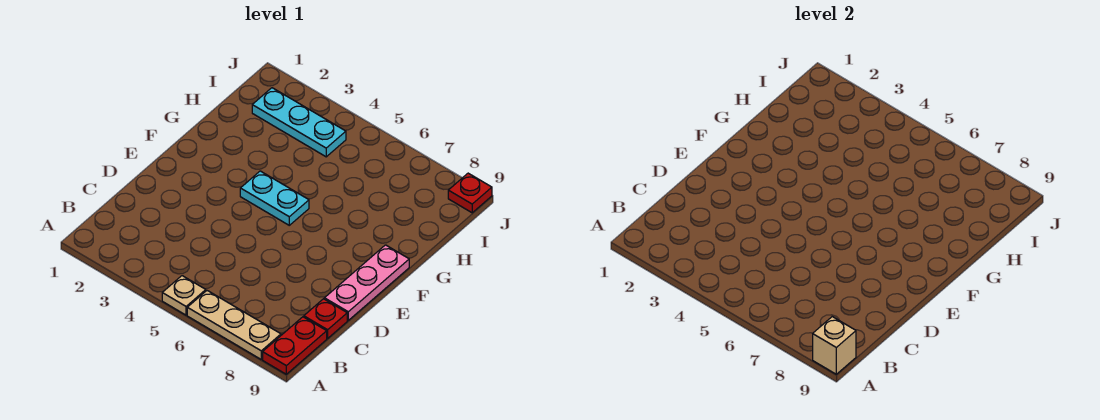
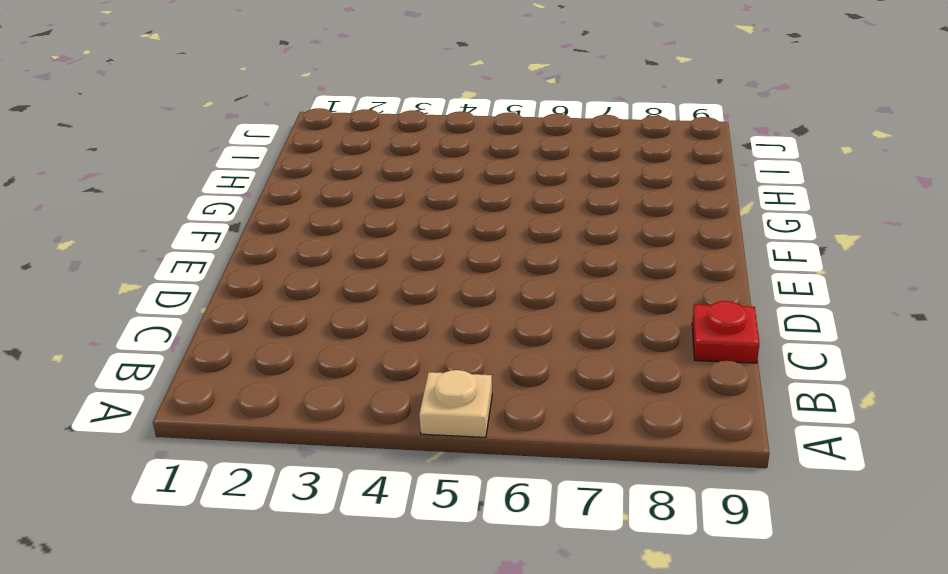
none -> tan 1x3 plate [187,291,281,359]
none -> red 1x2 plate [263,317,327,374]

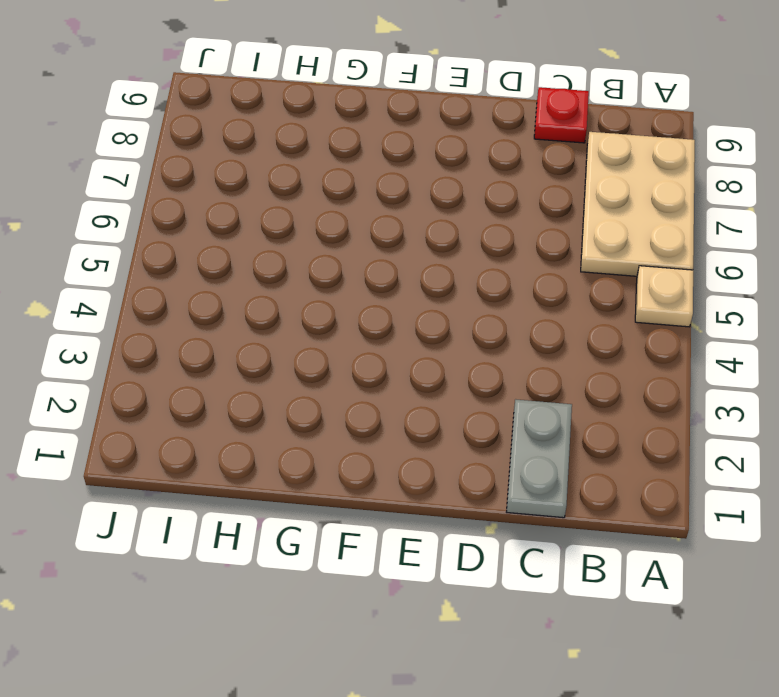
tan 2x3 plate [581,132,695,276] -> tan 1x3 plate [187,291,281,359]
grey 1x2 plate [507,400,572,518] -> none
none -> red 1x2 plate [263,317,327,374]
none -> pink 1x3 plate [324,245,409,320]

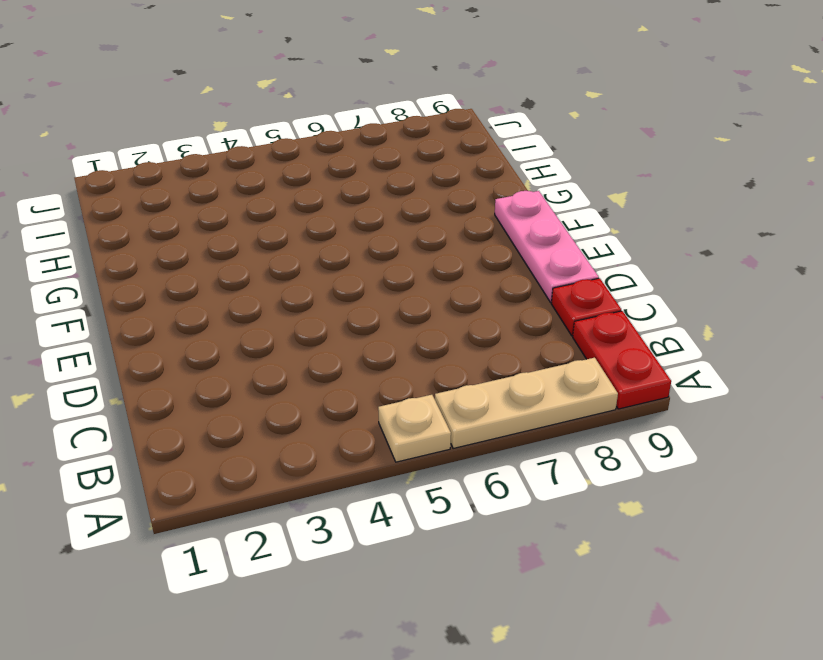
none -> cyan 1x2 plate [240,171,309,225]
none -> cyan 1x3 plate [252,88,346,157]

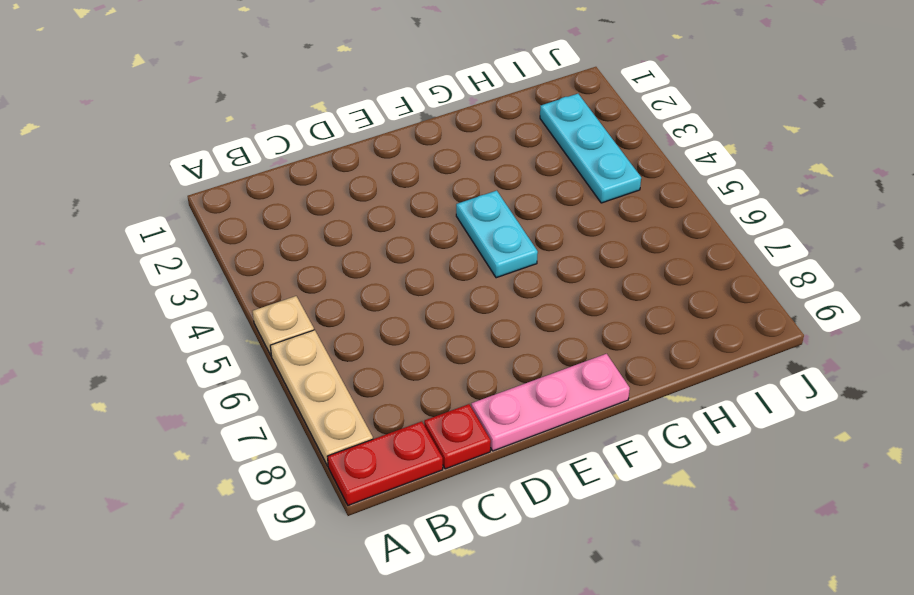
none -> red 1x1 plate [448,173,492,213]
none -> tan 1x1 brick [813,317,856,374]

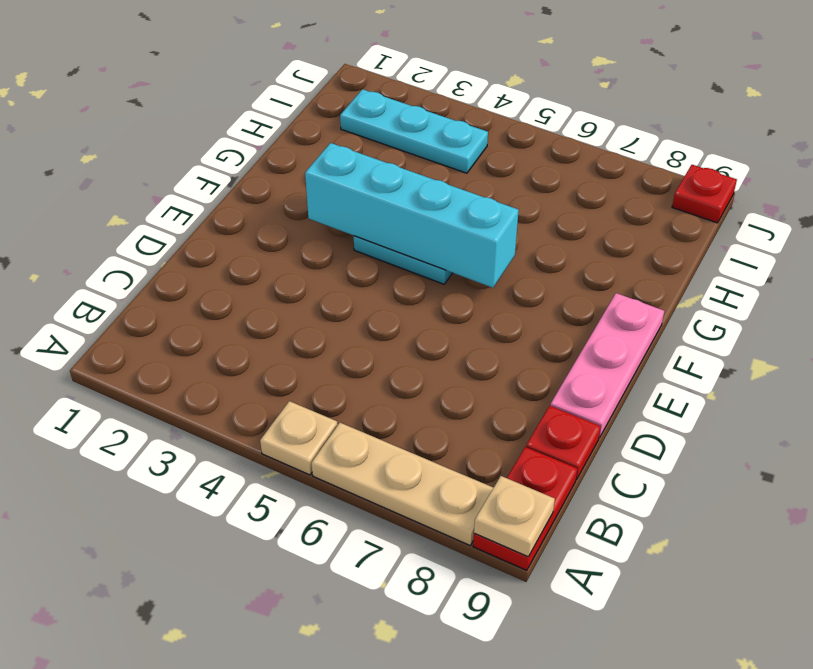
tan 1x1 plate [474,476,555,556] -> tan 1x1 brick [813,317,856,374]
cyan 1x4 brick [305,143,519,288] -> none

